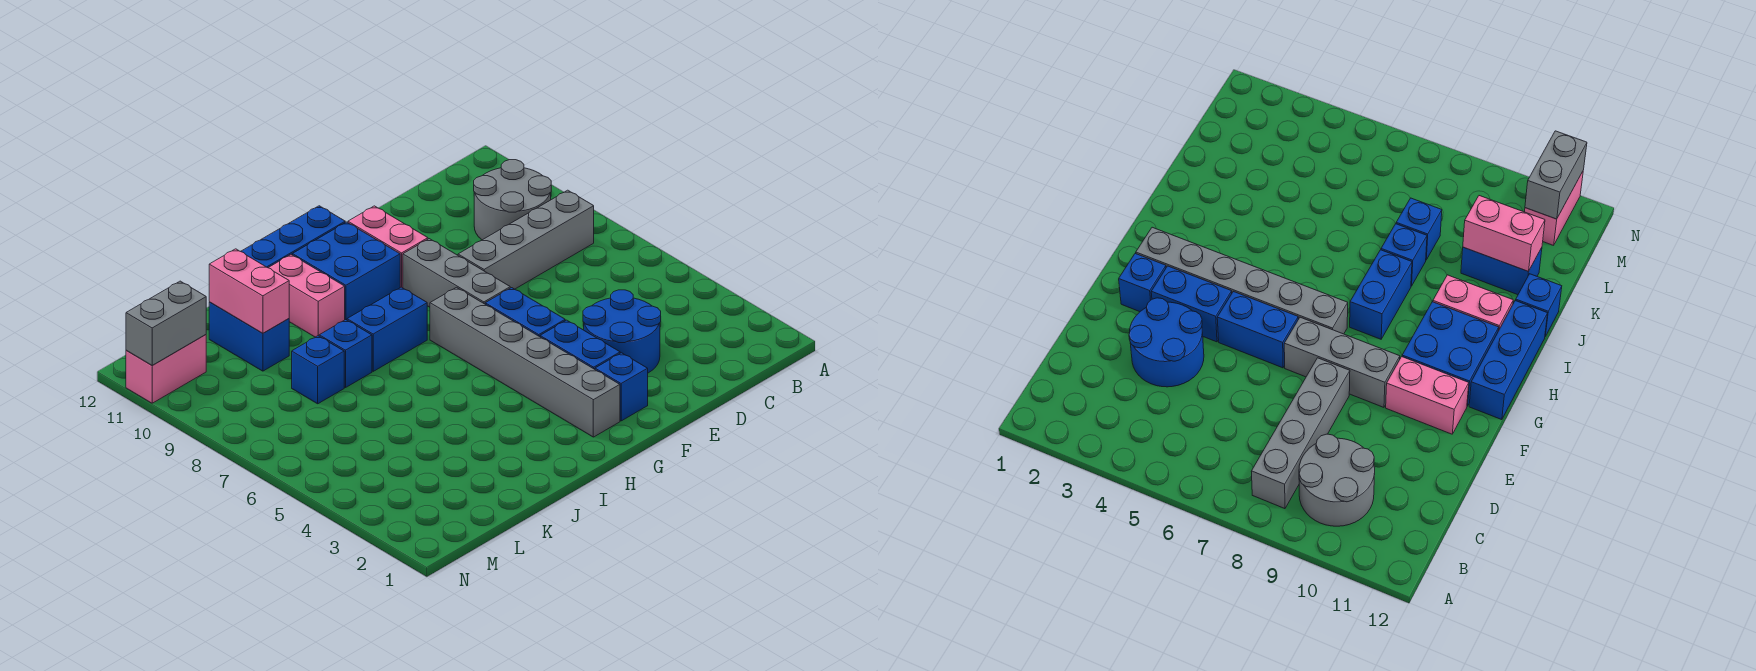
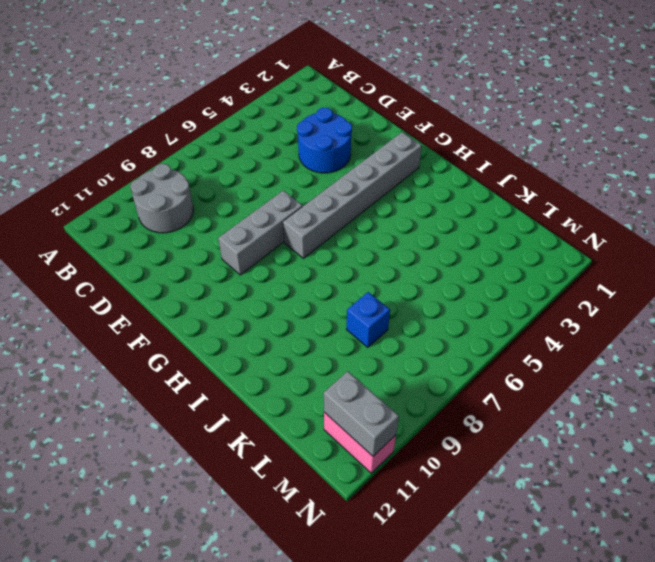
none -> grey 1x4 brick [458,190,594,289]
none -> blue 1x1 brick [595,353,648,421]
none -> blue 1x2 brick [540,320,620,369]

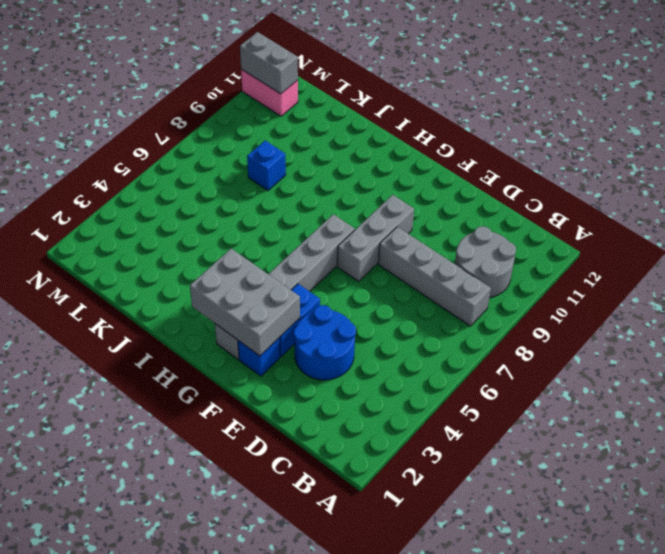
grey 2x3 brick [190,249,300,356] -> none
none -> blue 1x2 brick [485,288,565,337]
none -> pink 1x2 brick [348,206,428,288]
none -> blue 2x2 brick [292,222,400,320]

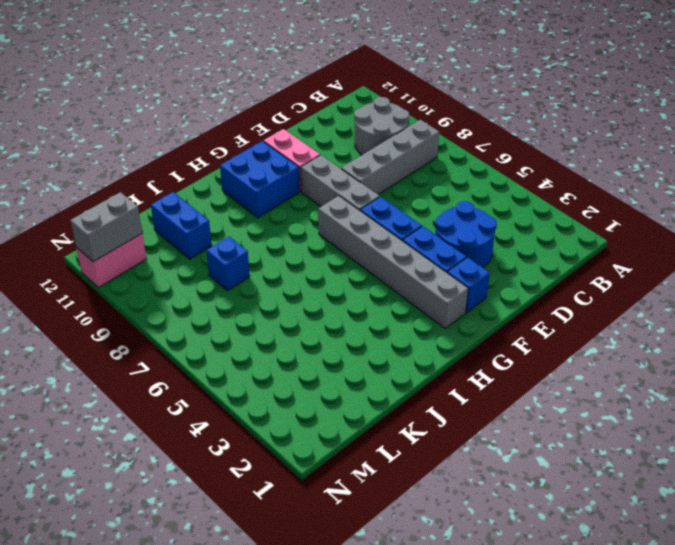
none -> blue 1x3 brick [241,206,345,268]
none -> blue 1x2 brick [347,287,427,371]
none -> pink 1x2 brick [269,255,345,337]

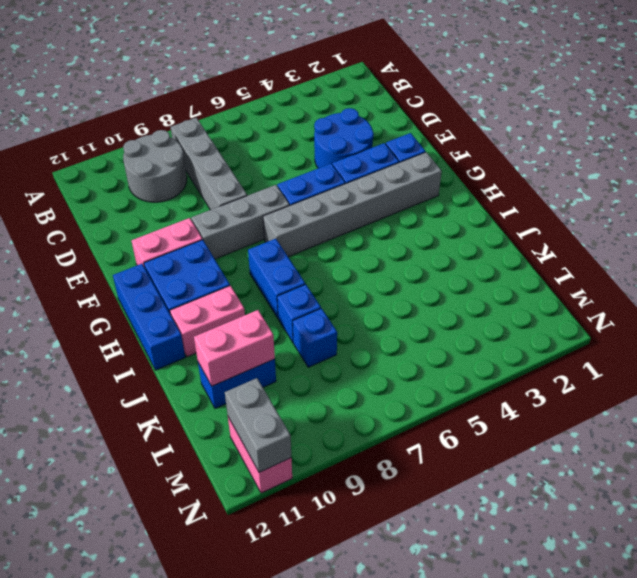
none -> blue 1x1 brick [1516,274,1562,336]

